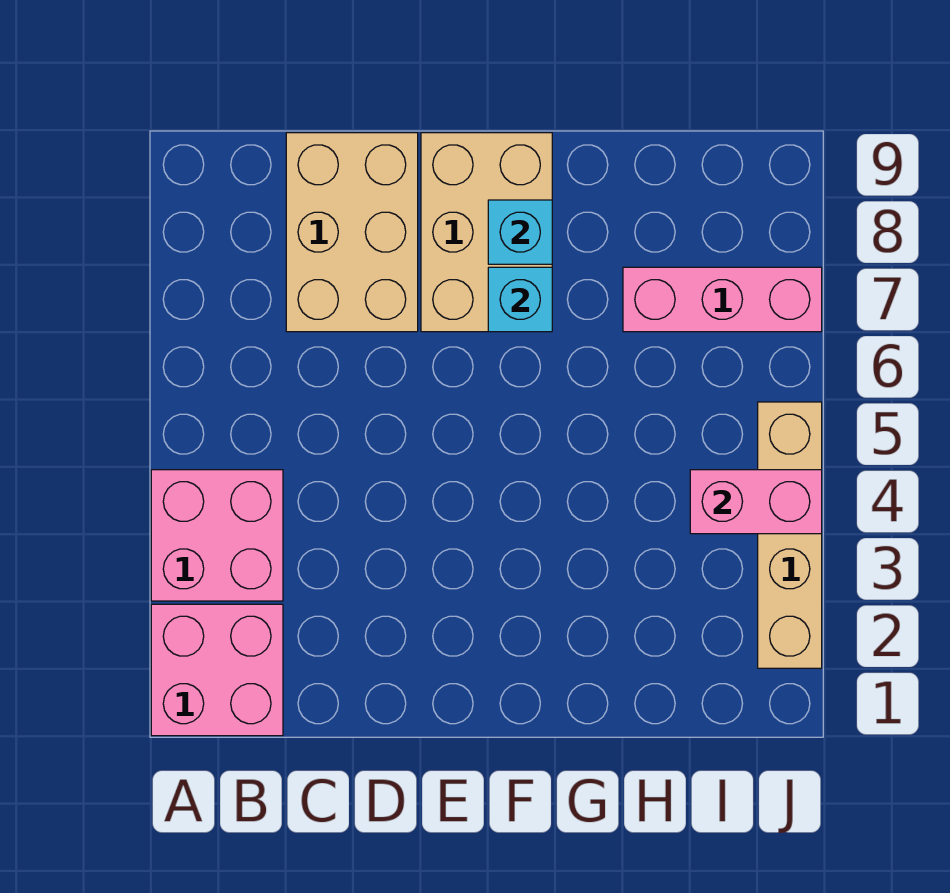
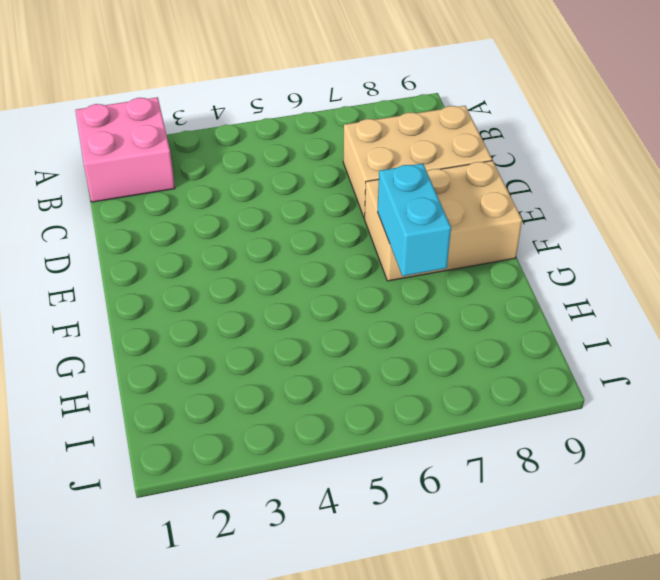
cyan 1x2 brick [378,164,451,276] -> cyan 1x1 brick [488,267,552,332]
none -> pink 2x2 brick [151,470,283,601]
none -> pink 1x3 brick [623,267,822,332]

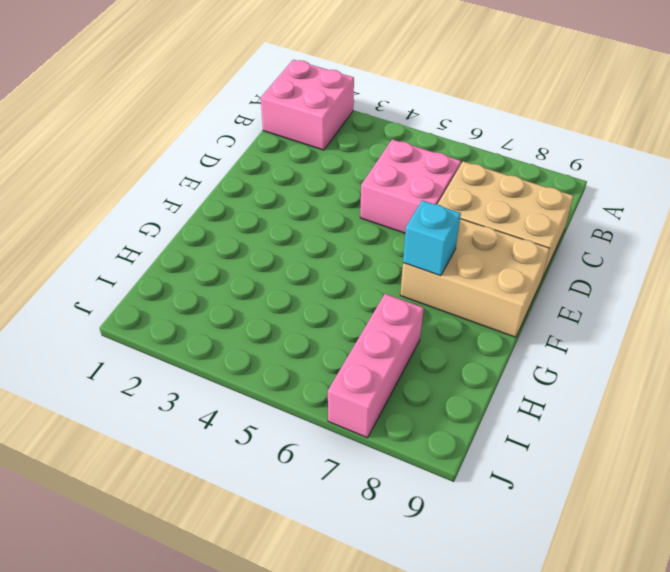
pink 2x2 brick [360,139,461,233] -> pink 2x2 brick moved to [151,470,283,601]
none -> tan 1x4 brick [758,402,822,668]
none -> cyan 1x1 brick [488,200,552,264]

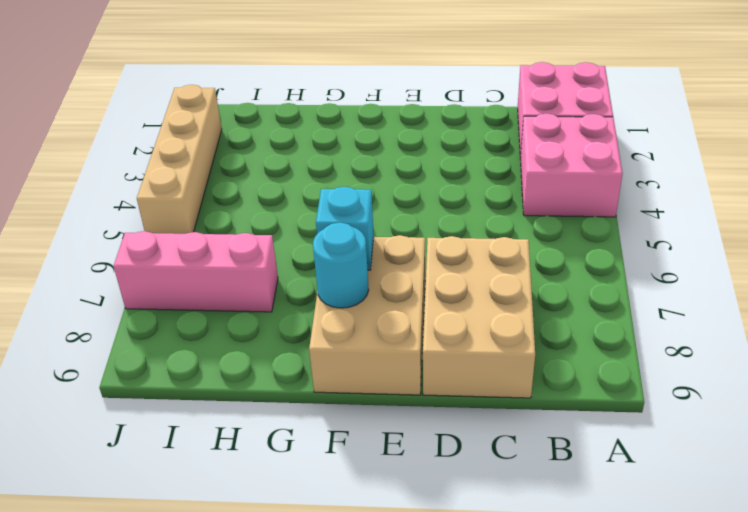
cyan 1x1 round brick [313,223,369,308] -> cyan 1x1 brick [488,200,552,264]
none -> pink 1x2 brick [690,470,822,534]

